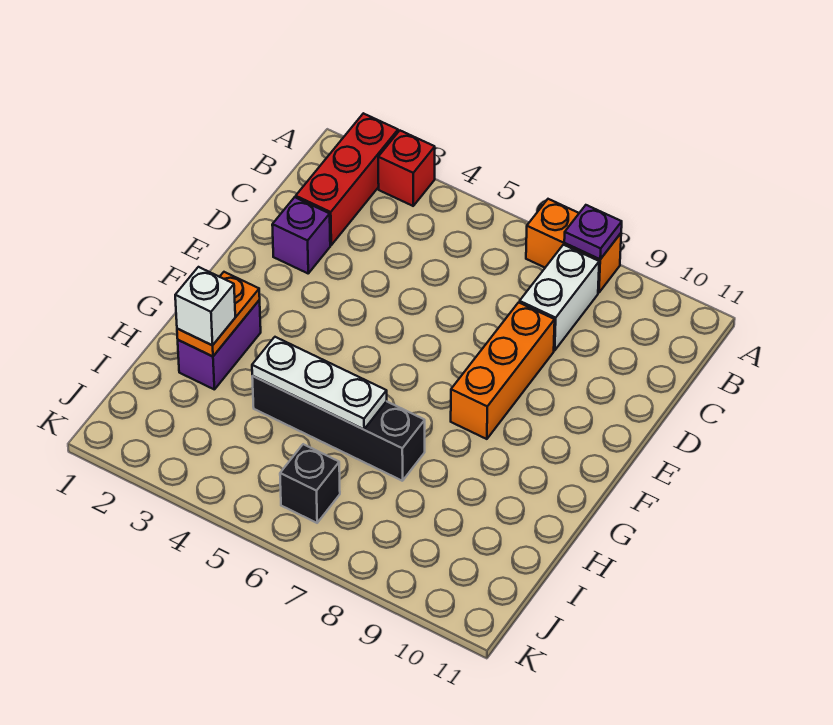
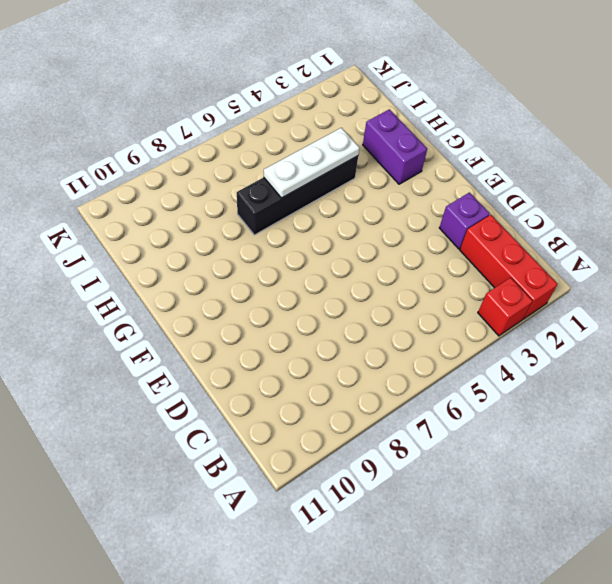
none -> orange 1x2 brick [526,199,621,293]
none -> white 1x2 brick [520,245,599,350]
none -> orange 1x3 brick [451,302,555,439]

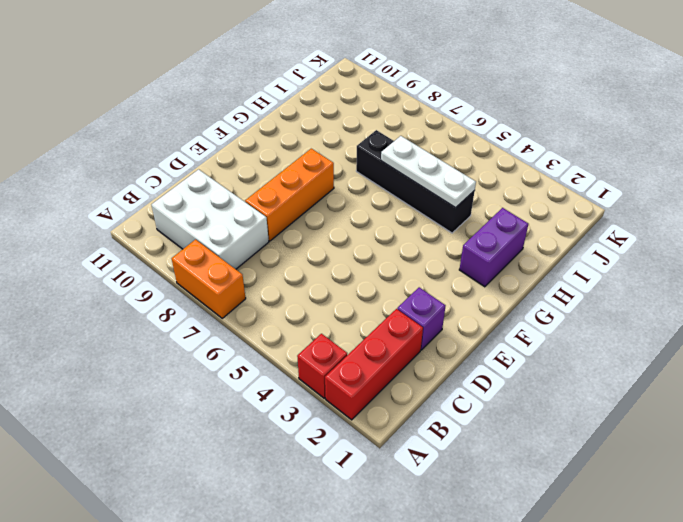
white 2x3 brick [152,169,269,269] -> white 1x2 brick [520,245,599,350]
none -> black 1x1 brick [280,444,340,523]
none -> purple 1x1 plate [564,205,622,259]
none -> orange 1x2 plate [177,272,260,356]

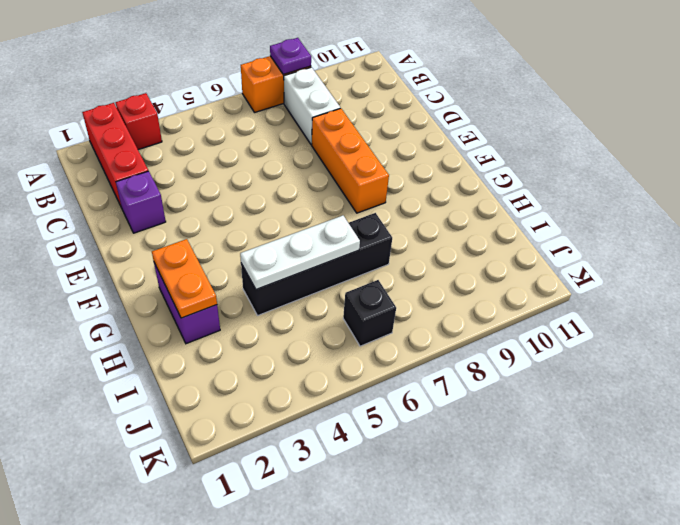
none -> white 1x1 brick [175,267,235,345]

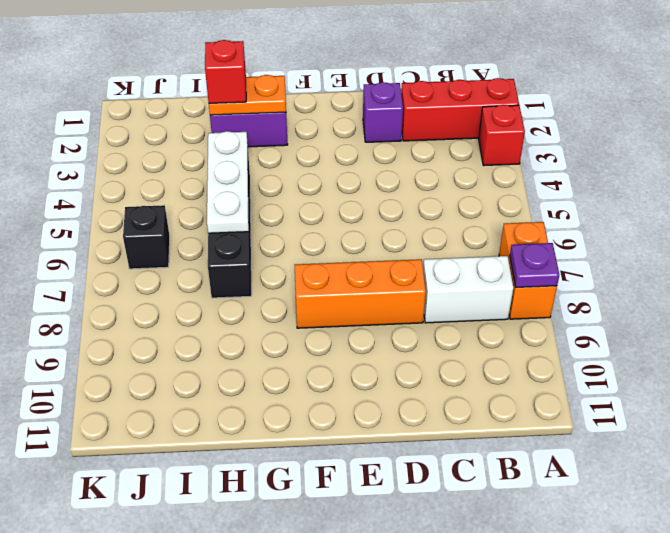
red 1x1 brick [205,40,246,103] -> white 1x1 brick [175,267,235,345]

